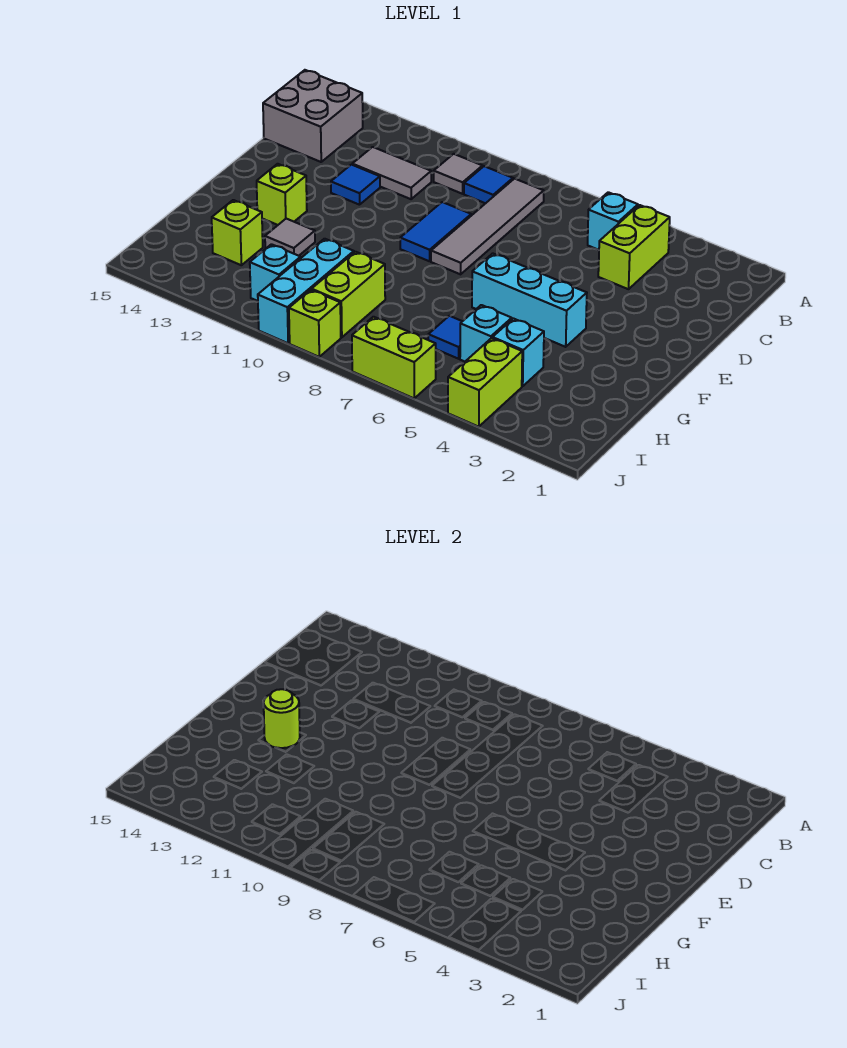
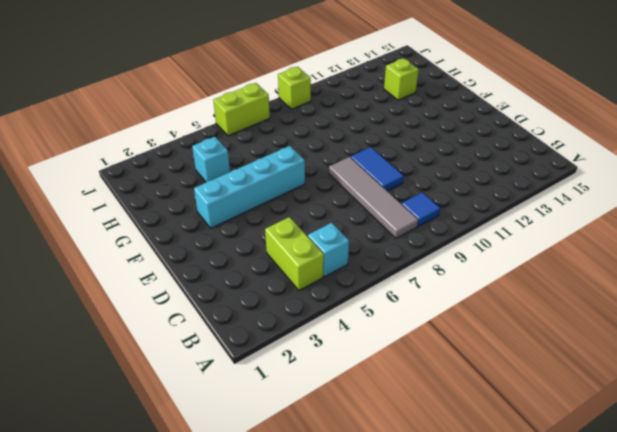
cyan 1x4 brick [194,146,305,228] -> cyan 1x3 brick [472,253,587,347]
none -> grey 1x1 tile [434,154,482,194]
none -> grey 2x2 brick [263,70,363,162]
none -> grey 1x2 tile [352,147,431,199]

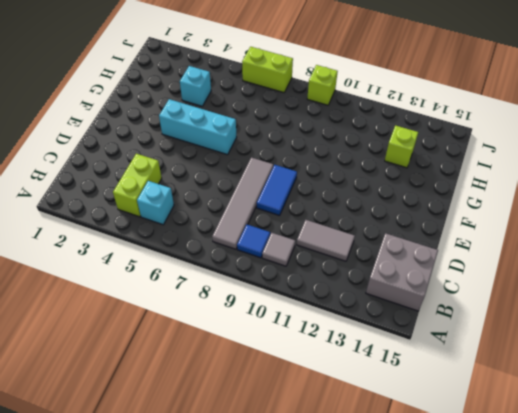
none -> blue 1x1 tile [331,165,380,205]
none -> lime 1x1 brick [257,164,307,225]
none -> grey 1x1 tile [265,219,315,256]

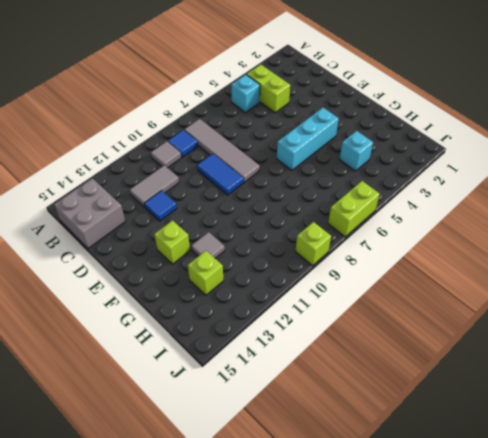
none -> cyan 1x1 brick [460,305,512,361]
none -> blue 1x1 tile [428,316,462,359]
none -> lime 1x2 brick [312,252,385,337]

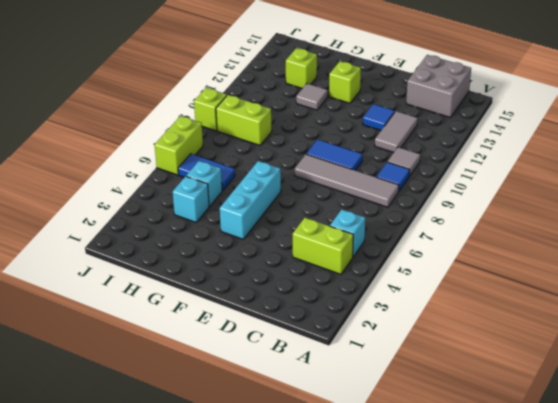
blue 1x2 tile [178,154,235,191] -> blue 1x1 tile [428,316,462,359]
none -> cyan 1x3 brick [258,239,354,343]
none -> lime 1x2 brick [448,338,522,427]
none -> cyan 1x1 brick [250,244,301,301]

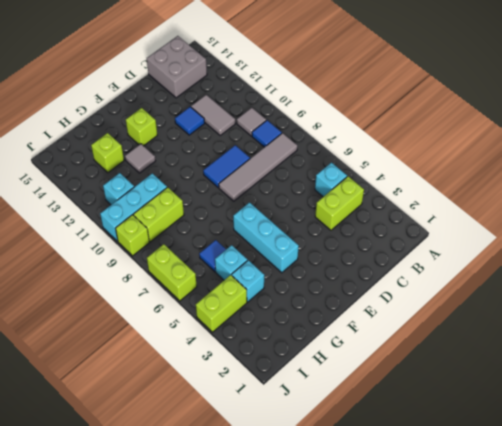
none -> lime 1x1 round brick [263,689,300,748]

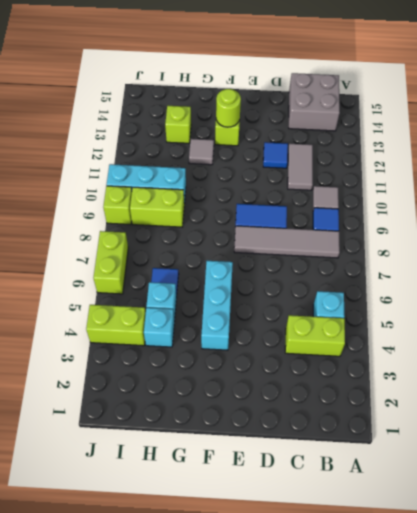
none -> cyan 1x1 brick [250,244,301,301]

